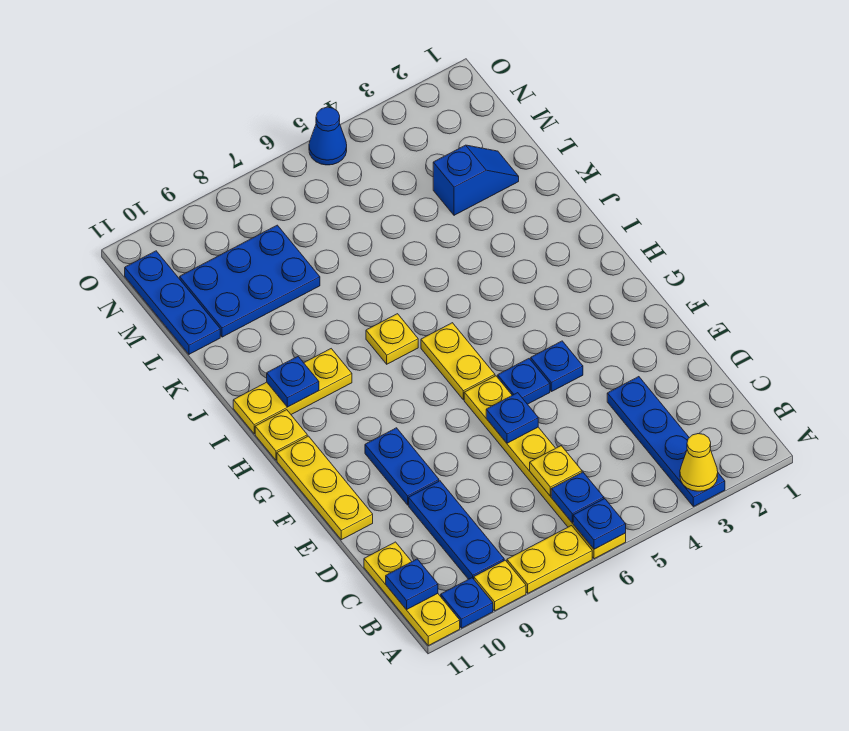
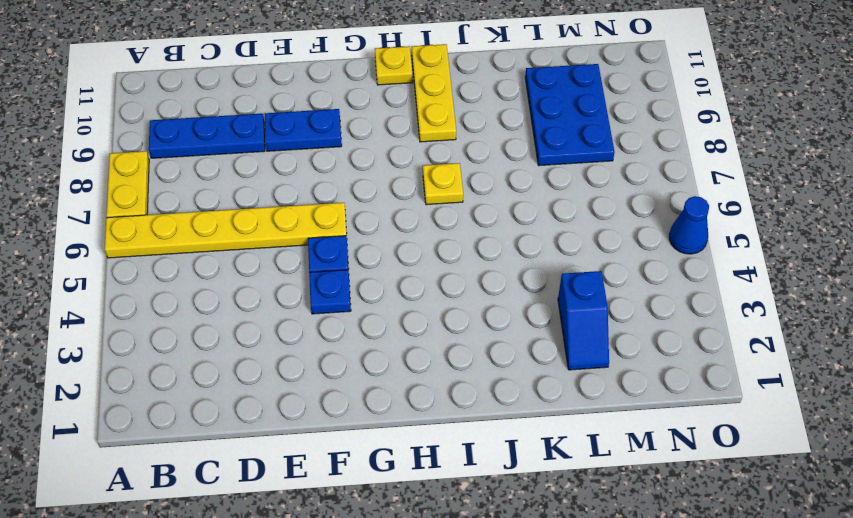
none -> blue 1x4 plate [607,377,725,507]
none -> yellow 1x1 plate [474,560,526,611]
none -> blue 1x1 plate [441,578,493,628]

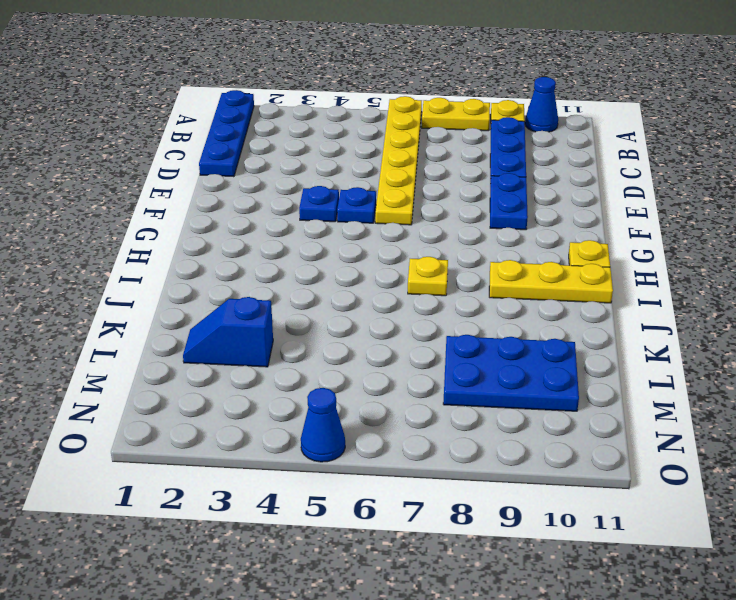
blue 1x4 plate [199,90,254,177] -> blue 1x4 plate moved to [607,377,725,507]
blue 1x1 cone [525,77,558,132] -> blue 1x1 plate [441,578,493,628]
none -> yellow 1x3 plate [364,542,460,646]
none -> yellow 1x3 plate [277,436,373,540]
none -> yellow 1x2 plate [421,323,495,400]

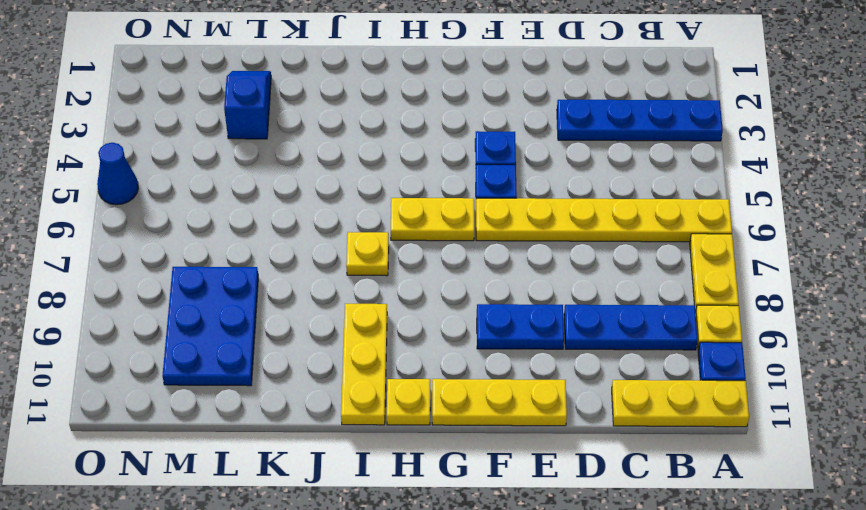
none -> blue 1x3 plate [125,251,220,354]
none -> yellow 1x1 cone [680,434,718,491]
none -> blue 1x1 plate [573,499,626,549]

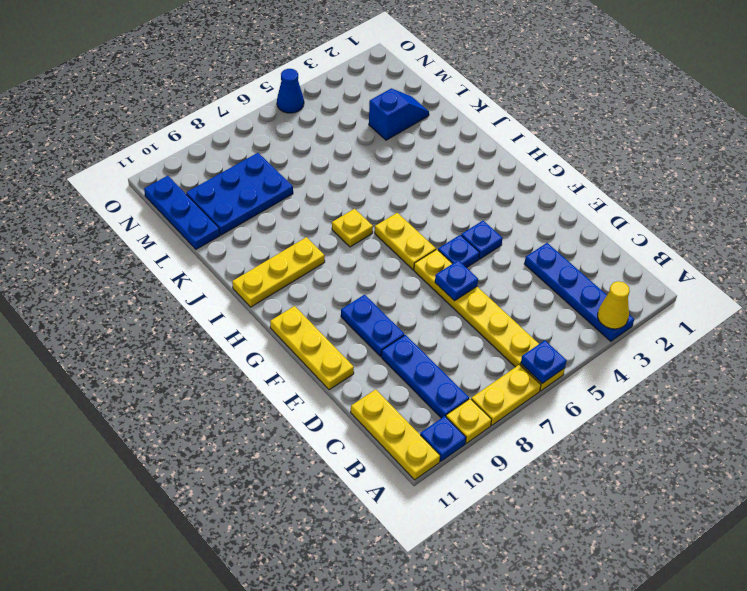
none -> yellow 1x1 plate [255,410,307,460]
none -> blue 1x1 plate [551,472,604,523]
none -> blue 1x1 plate [386,559,438,610]

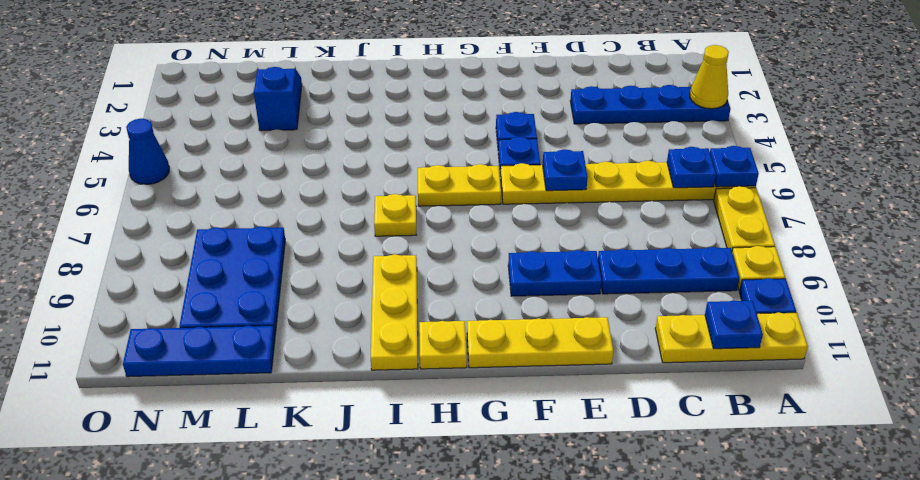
none -> yellow 1x1 plate [530,446,582,496]
none -> blue 1x1 plate [267,357,319,407]

